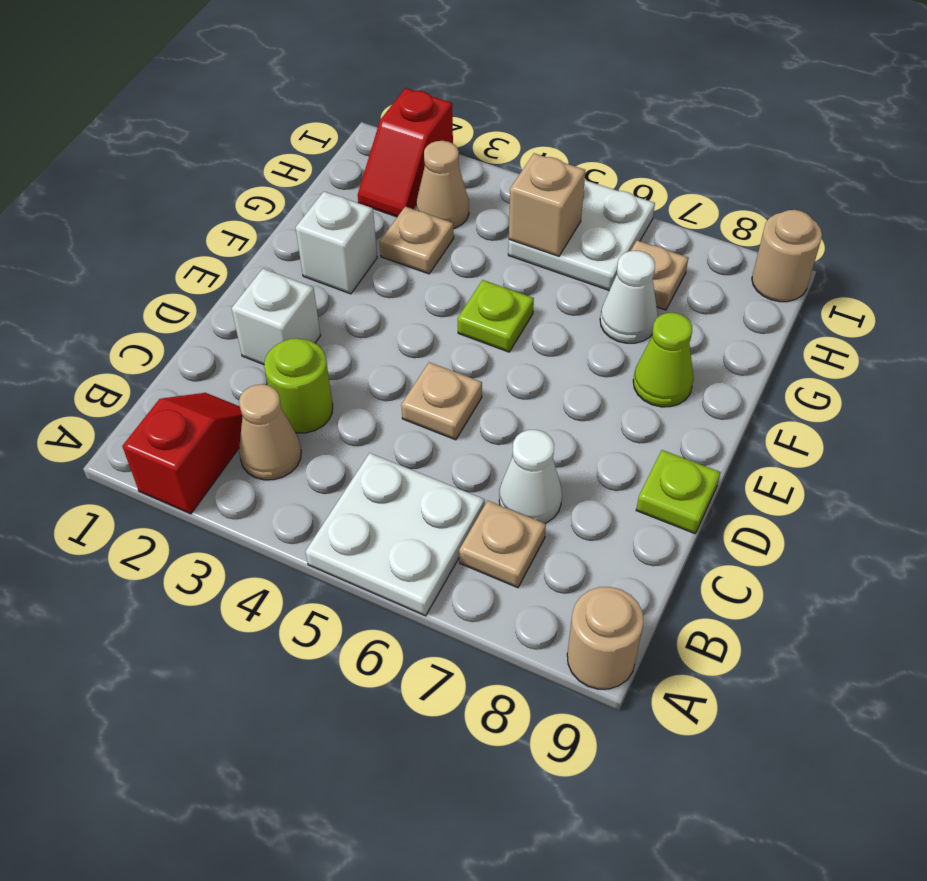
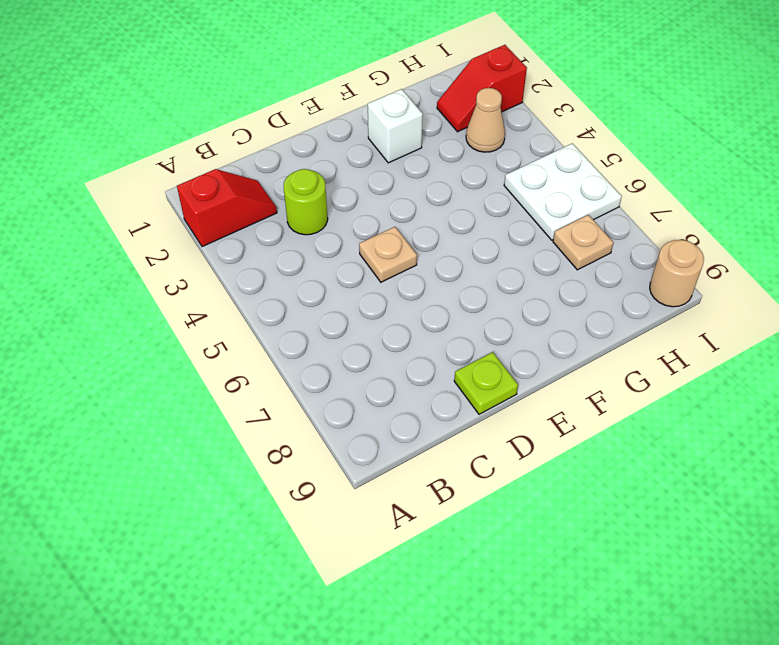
none -> white 2x2 plate [305,453,485,616]
none -> tan 1x1 round brick [567,587,644,689]
none -> tan 1x1 cone [239,384,301,480]

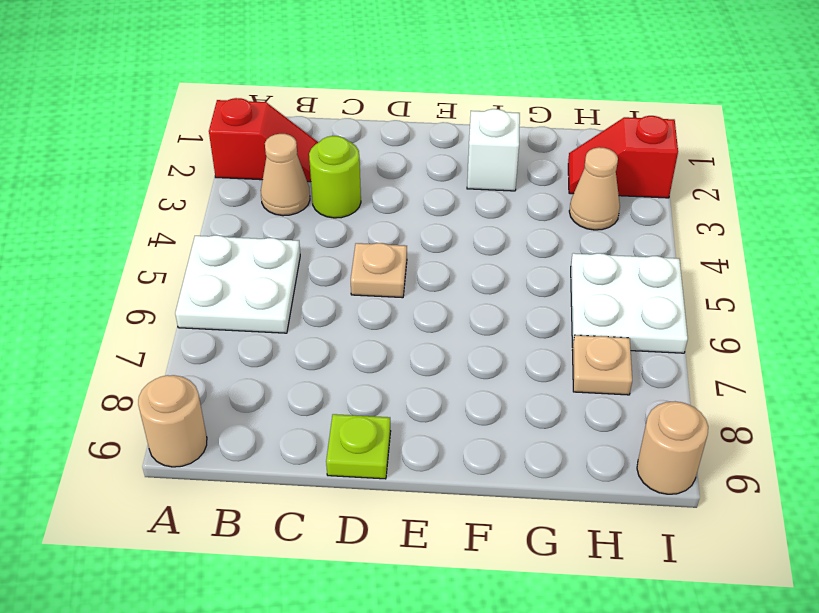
none -> tan 1x1 plate [459,501,546,588]
none -> white 1x1 cone [499,430,562,523]
none -> white 1x1 brick [232,269,321,365]

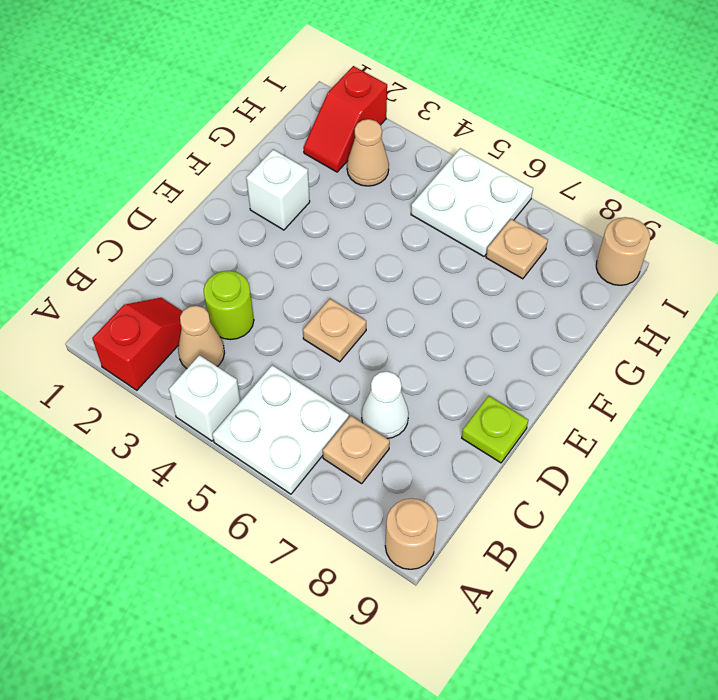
white 1x1 brick [169,355,240,441] -> white 1x1 brick moved to [232,269,321,365]
none -> lime 1x1 plate [458,280,534,352]
none -> lime 1x1 cone [633,313,694,407]
none -> tan 1x1 plate [380,206,454,274]

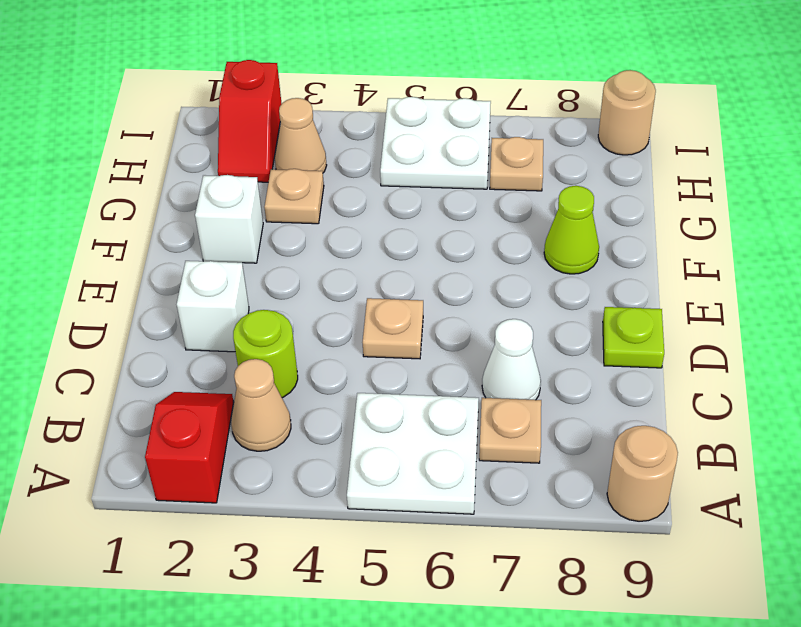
none -> lime 1x1 plate [458,280,534,352]
none -> white 1x1 cone [600,251,658,343]
none -> tan 1x1 brick [509,153,586,256]

